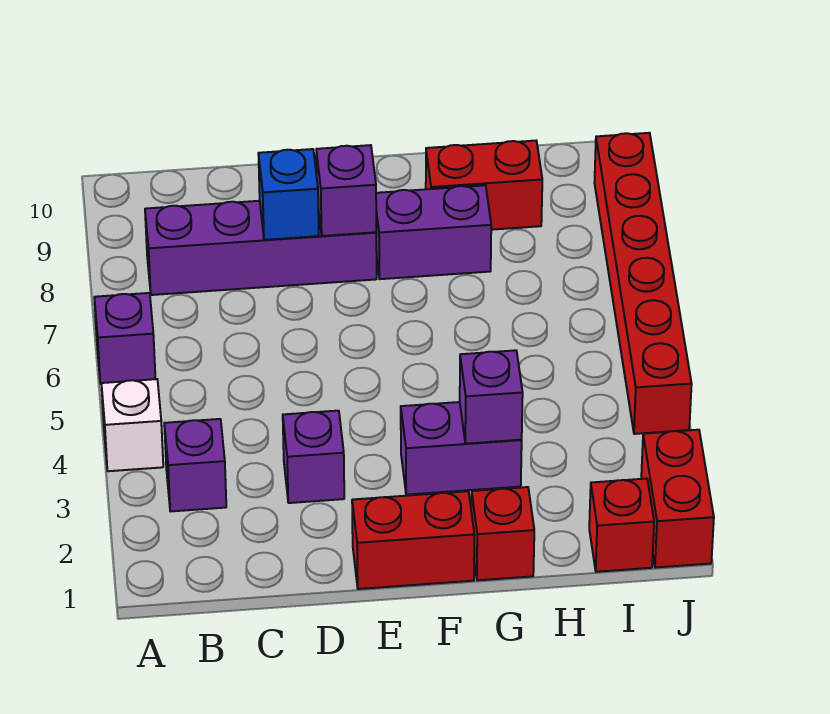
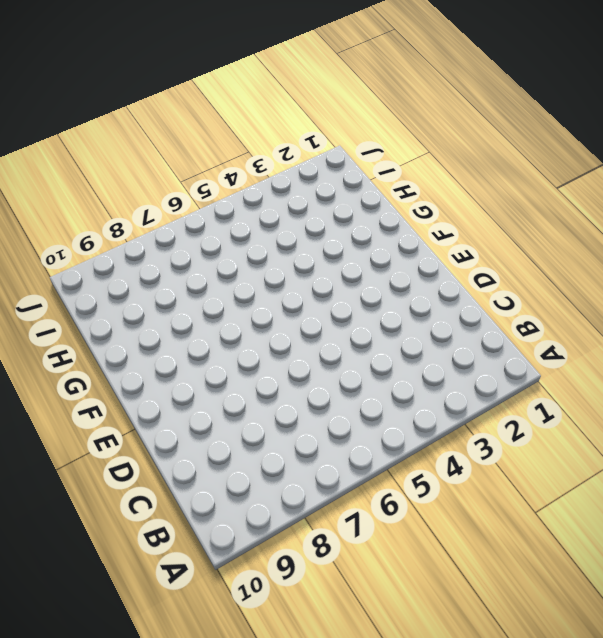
none -> white 1x1 brick [101,379,163,471]
none -> purple 1x1 brick [94,293,155,384]
none -> purple 1x1 brick [164,419,226,511]

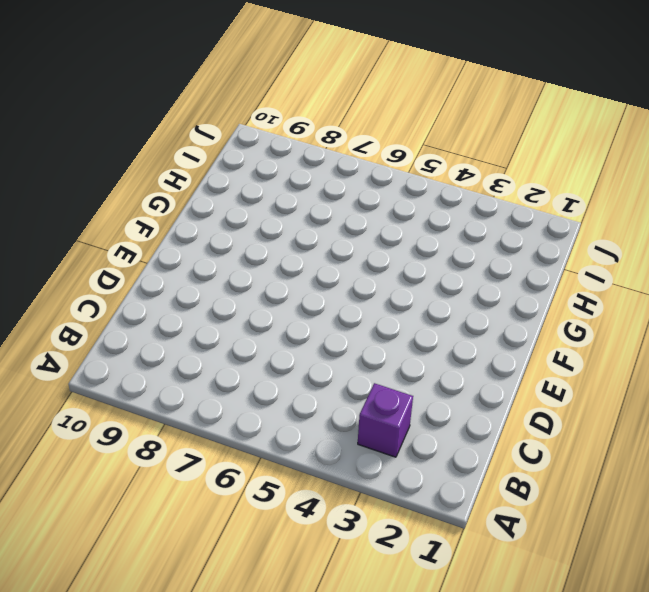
none -> white 1x1 brick [101,379,163,471]
none -> purple 1x1 brick [94,293,155,384]
none -> purple 1x4 brick [145,201,377,295]

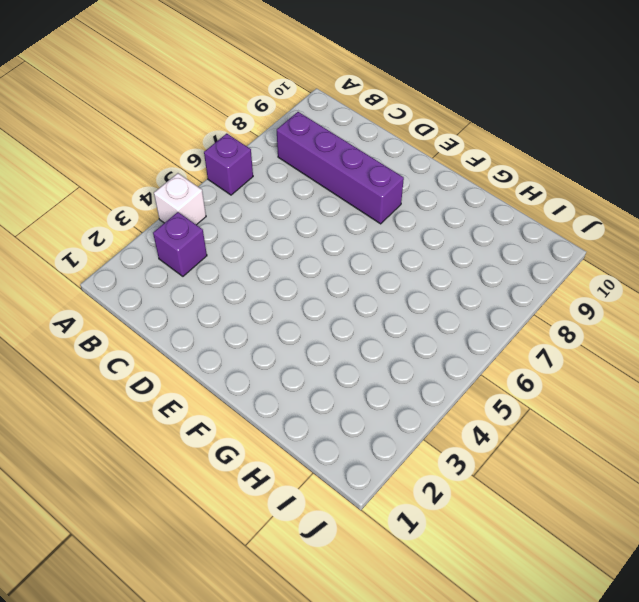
none -> purple 1x1 brick [283,411,344,503]
none -> red 1x2 brick [352,491,474,589]
none -> purple 1x2 brick [401,402,522,495]

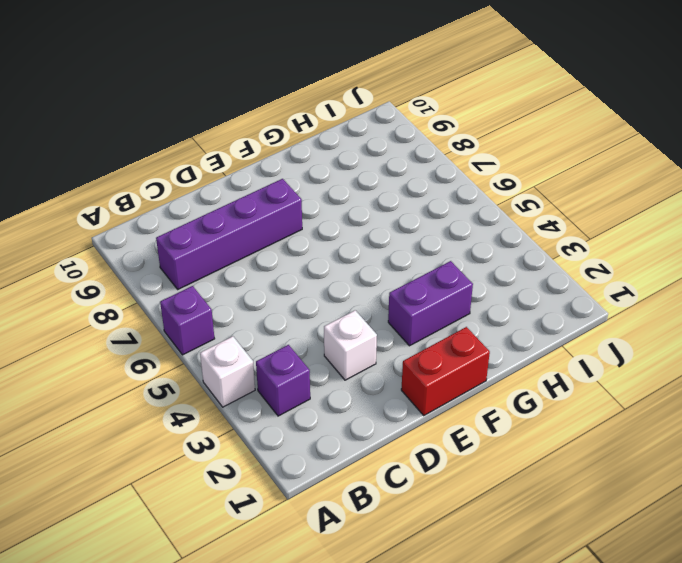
white 1x1 brick [324,310,377,380] -> purple 1x1 brick [283,411,344,503]
none -> purple 1x2 brick [376,185,491,279]
none -> red 1x1 brick [471,487,534,580]
none -> red 1x2 brick [426,141,542,230]

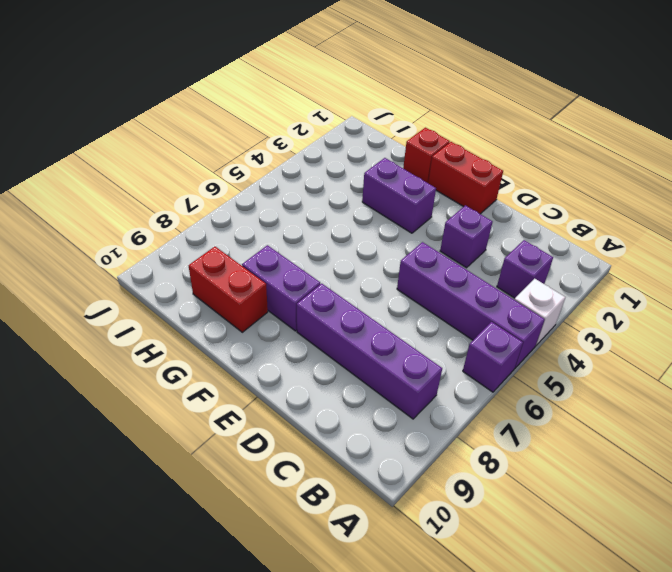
purple 1x4 brick [397,242,545,368] -> none
none -> red 1x1 brick [589,479,654,572]
none -> red 1x2 brick [641,430,714,568]
none -> red 1x6 brick [594,133,692,434]

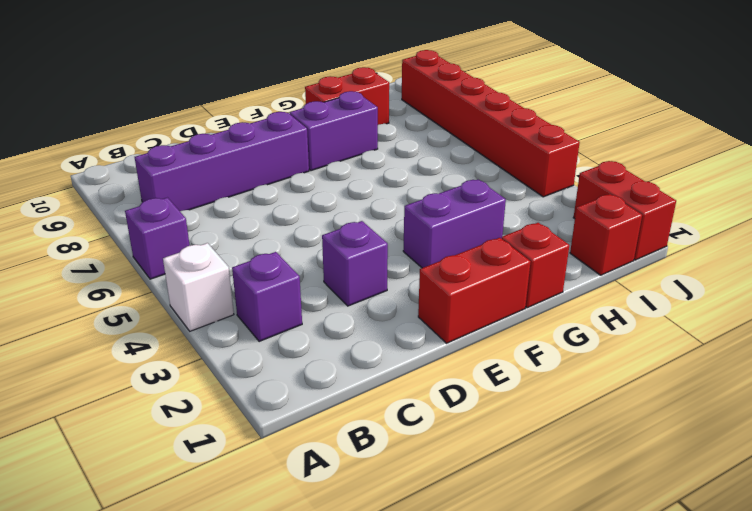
none -> blue 1x1 brick [258,149,319,240]
none -> purple 1x1 brick [316,145,376,236]
none -> purple 1x1 brick [460,350,523,444]

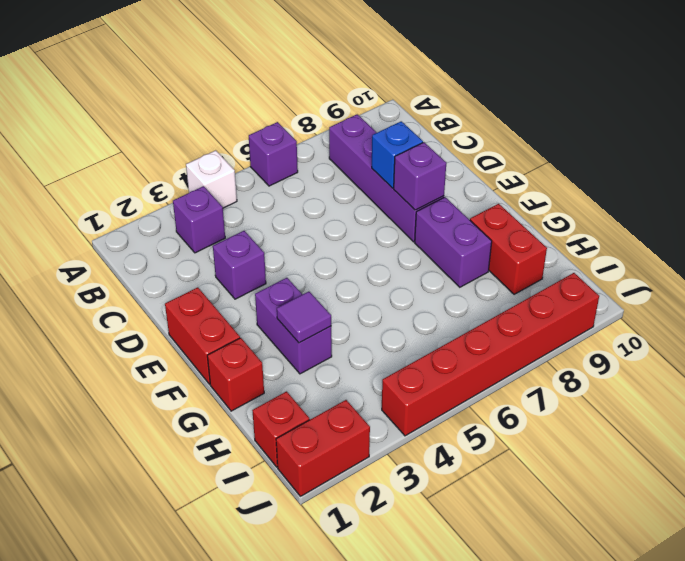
purple 1x1 tile [277,292,331,343] -> purple 1x1 brick [460,350,523,444]

